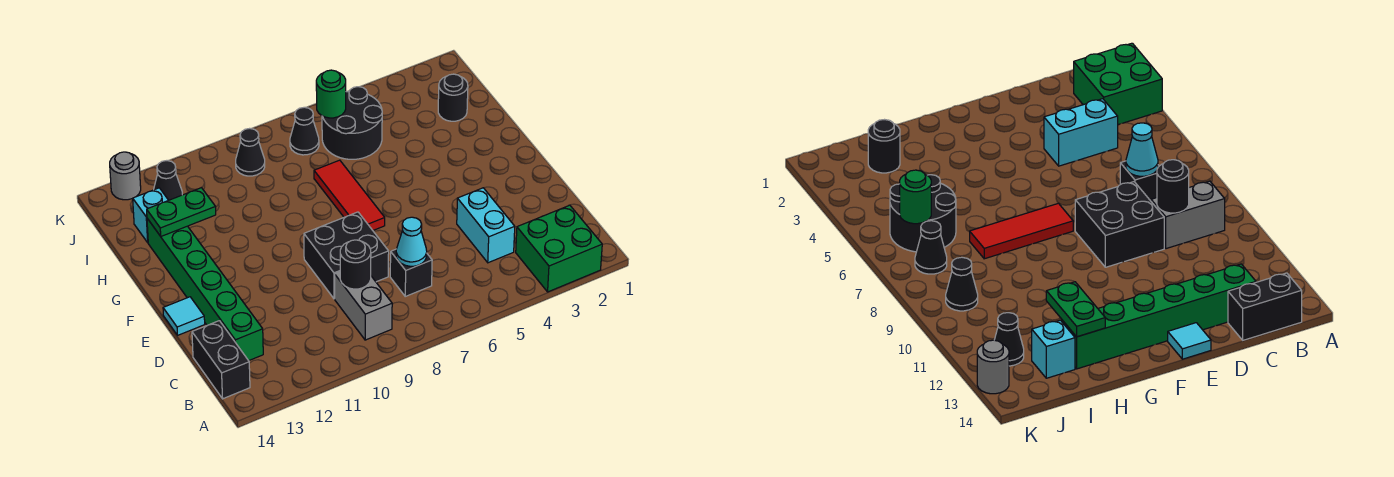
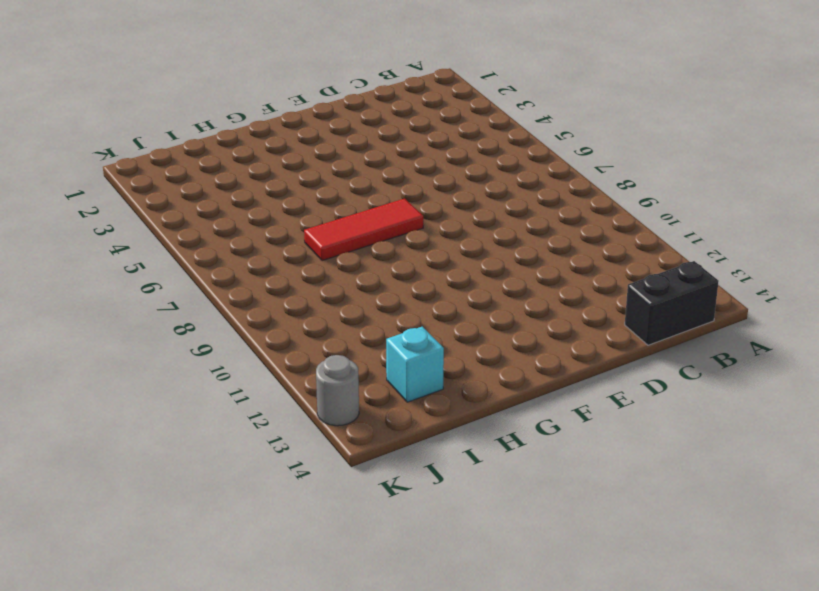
none -> green 2x2 brick [516,205,602,292]
none -> grey 1x2 brick [335,272,392,340]
none -> cyan 1x2 brick [457,188,515,263]

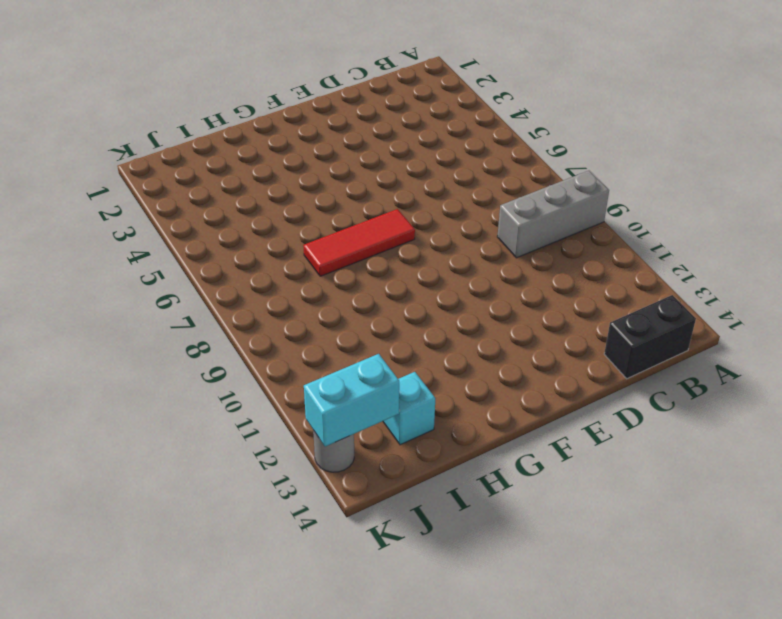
grey 1x3 brick [497,171,609,258] -> grey 1x2 brick [335,272,392,340]
cyan 1x2 brick [304,354,399,447] -> cyan 1x2 brick moved to [457,188,515,263]
none -> green 2x2 brick [516,205,602,292]
none -> black 1x1 brick [390,249,432,296]
none -> green 1x6 brick [147,219,263,361]

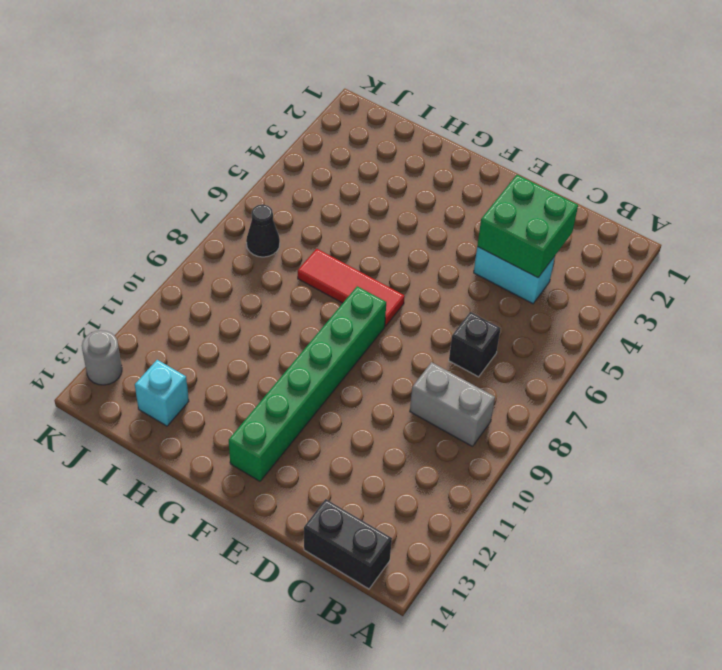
green 2x2 brick [477,175,578,278] -> green 2x2 brick moved to [516,205,602,292]
green 1x6 brick [229,286,386,481] -> green 1x6 brick turned to [147,219,263,361]
none -> black 2x2 brick [304,212,389,299]
none -> cyan 1x1 tile [163,297,205,335]
none -> black 1x1 round brick [438,74,468,121]

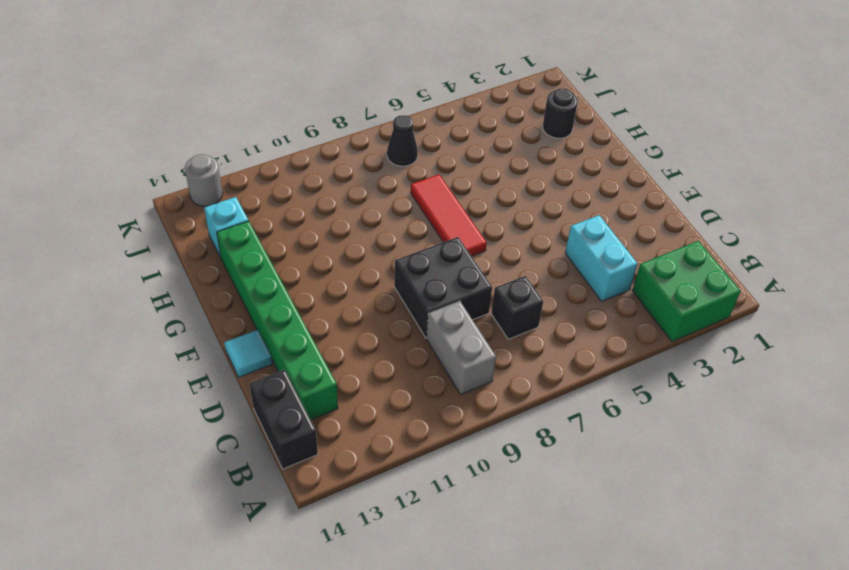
none -> black 2x2 round brick [322,87,382,159]
none -> black 1x1 cone [236,128,265,176]
none -> black 1x1 cone [154,161,182,200]

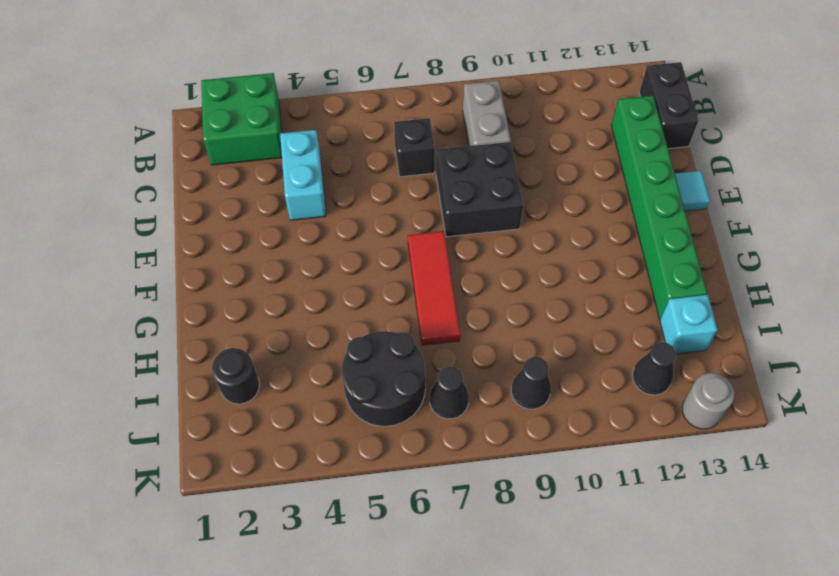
none -> cyan 1x1 cone [396,217,427,266]
none -> black 1x1 round brick [340,240,371,289]
none -> green 1x2 plate [147,188,216,236]

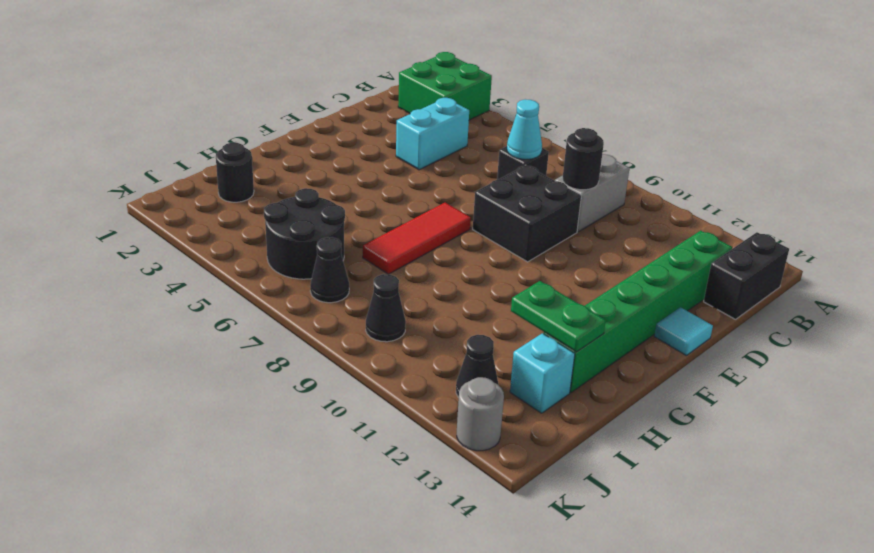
none -> green 1x1 round brick [316,70,346,118]

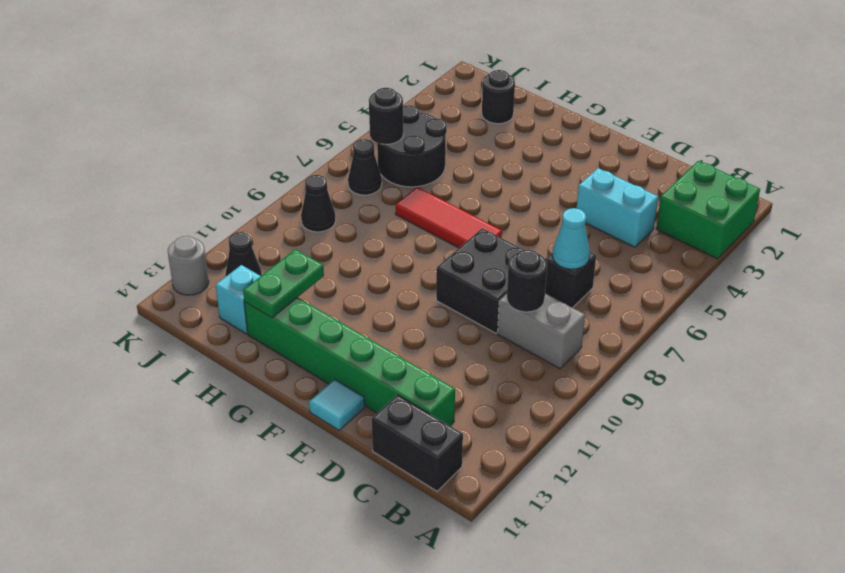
black 1x1 round brick [369,88,403,144] -> green 1x1 round brick [316,70,346,118]

